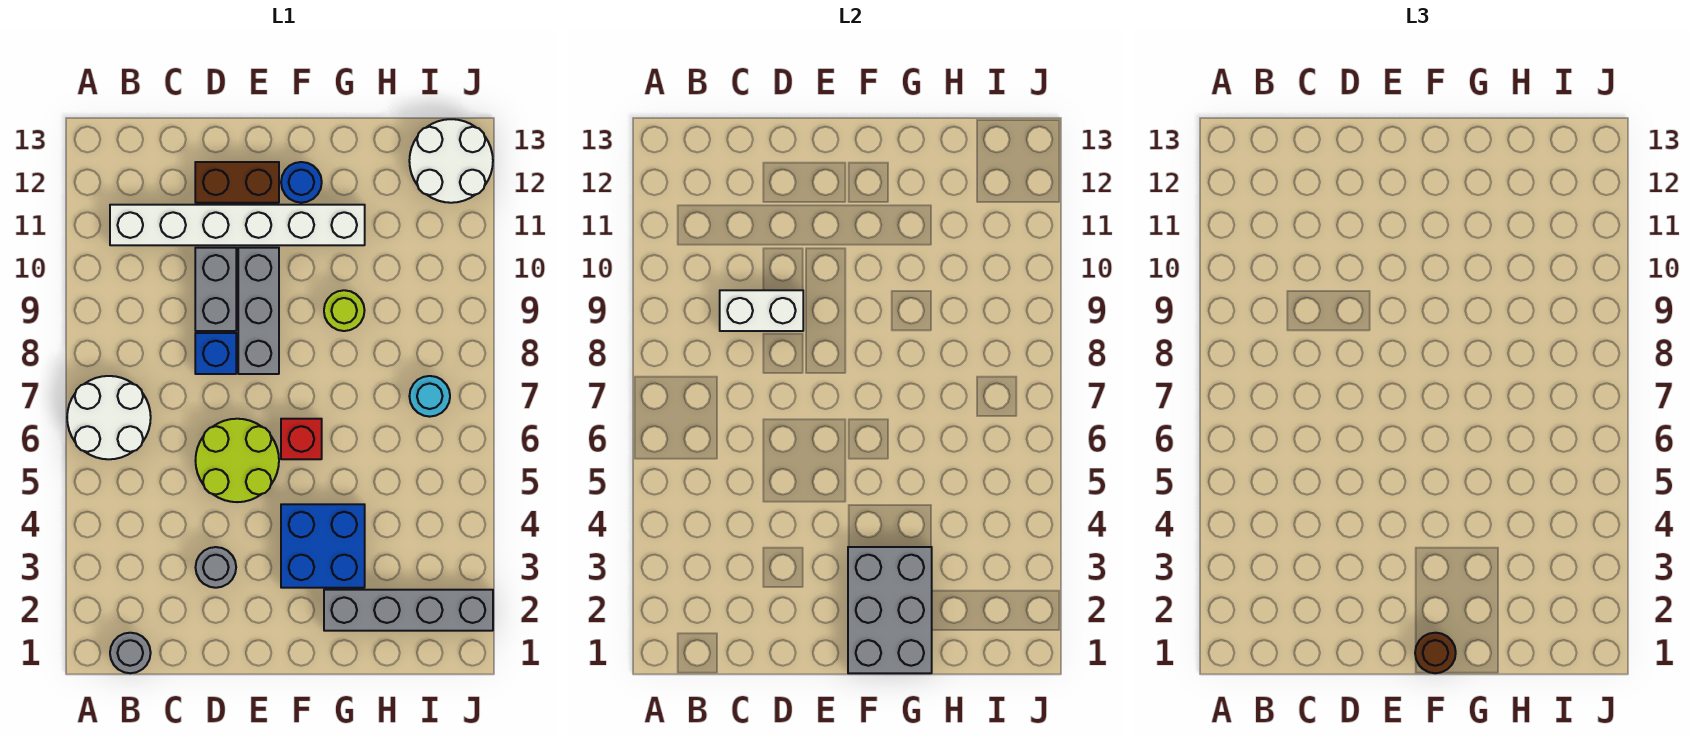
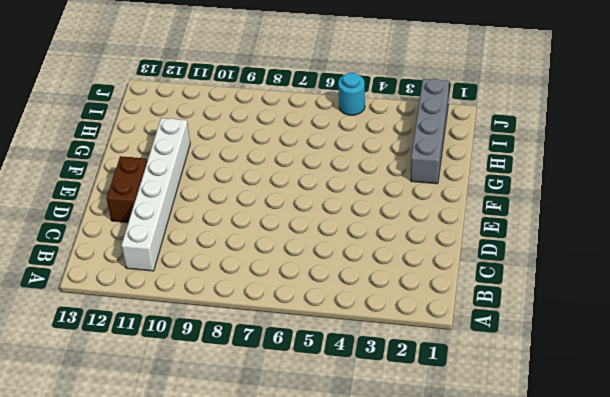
cyan 1x1 round brick [338,73,365,115] -> cyan 1x1 round brick moved to [409,376,450,417]
none -> white 2x2 round brick [67,376,151,459]
none -> grey 1x1 round brick [110,633,151,673]
none -> grey 1x1 round brick [196,547,236,588]

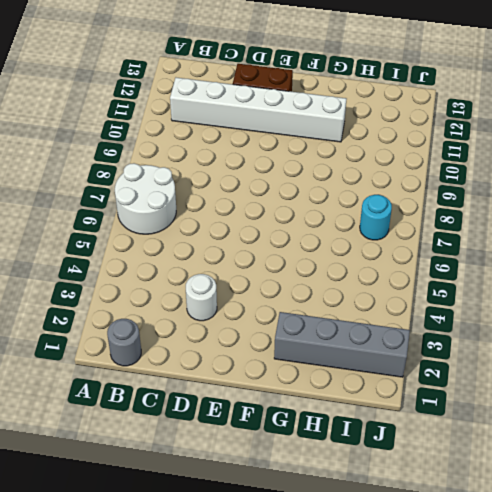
white 1x1 round brick [186,274,217,321] -> grey 1x1 round brick [196,547,236,588]
none -> lime 2x2 round brick [196,419,279,502]
none -> blue 1x1 brick [195,333,236,374]
none -> grey 1x2 brick [195,248,236,331]

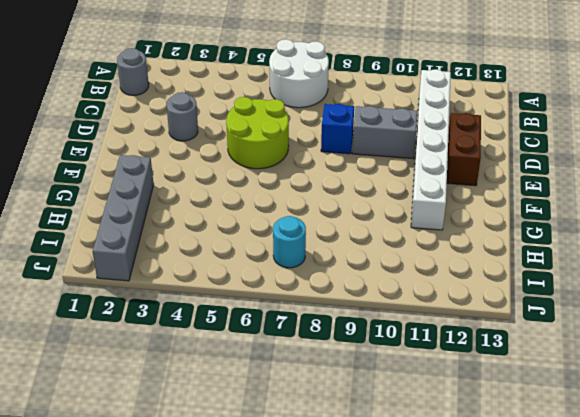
none -> grey 1x3 brick [238,248,279,374]
none -> blue 2x2 brick [281,504,365,588]
none -> red 1x1 brick [281,419,322,459]

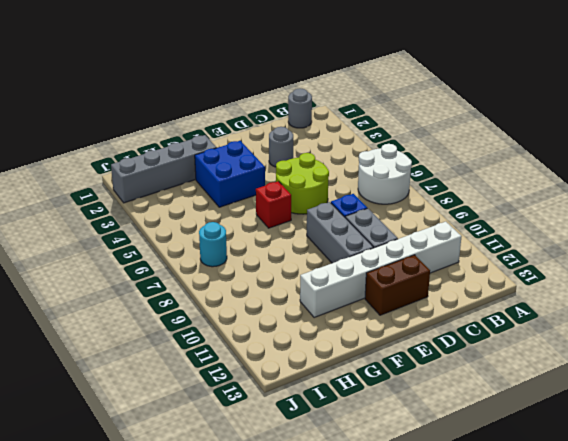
none -> blue 1x1 round brick [281,162,322,203]
none -> lime 1x1 round brick [324,290,365,331]
none -> white 2x2 round brick [409,119,493,203]

